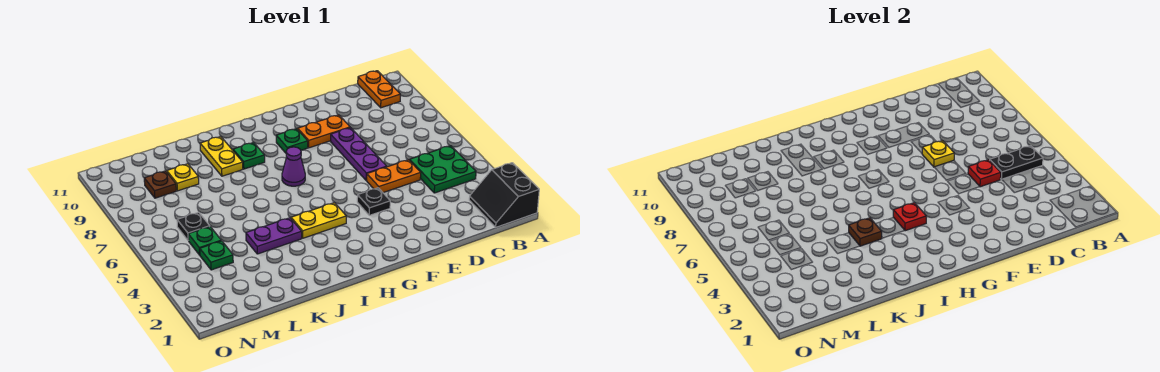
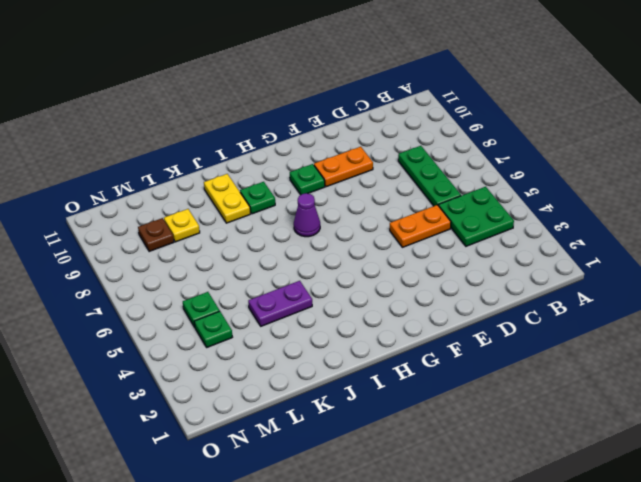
green 1x3 plate [398,146,461,206] -> none
none -> black 2x2 slope [469,163,539,227]
none -> orange 1x2 plate [358,71,400,108]
none -> purple 1x3 plate [331,128,387,180]

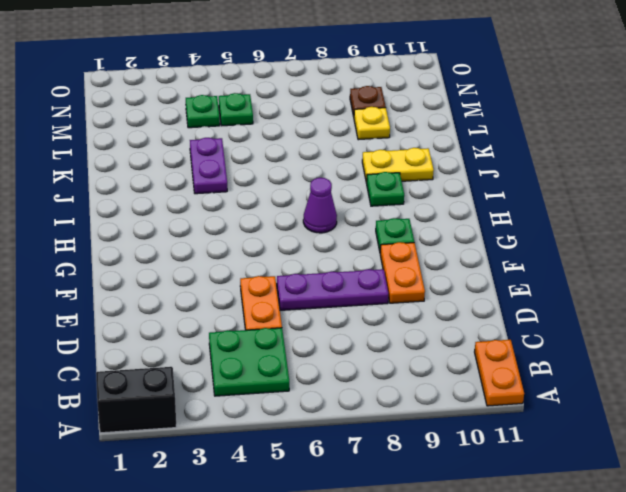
orange 1x2 plate [475,340,524,406] -> orange 1x2 plate turned to [358,71,400,108]
none -> black 1x1 plate [357,188,390,215]
none -> yellow 1x2 plate [291,203,346,238]
none -> black 1x1 plate [177,212,210,241]

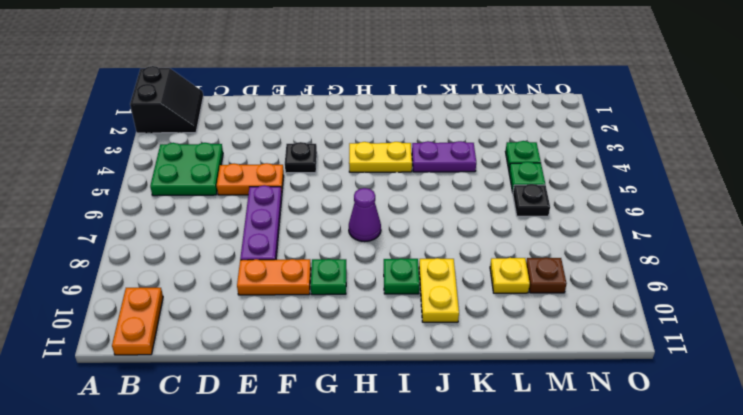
none -> black 1x2 plate [989,146,1043,179]
none -> red 1x1 plate [968,160,1001,187]
none -> yellow 1x1 plate [922,141,954,167]

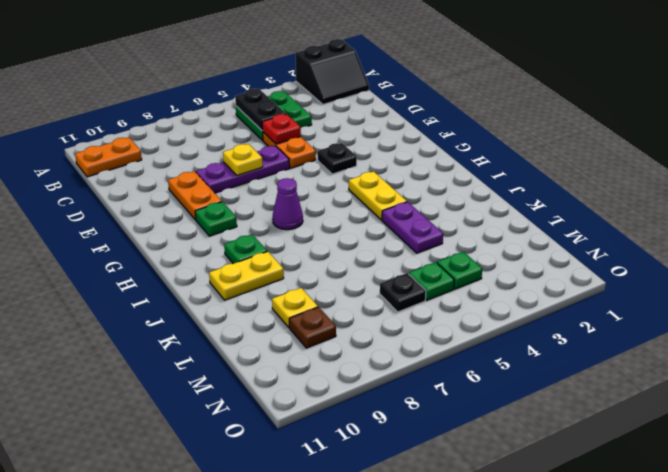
none -> red 1x1 plate [893,203,926,231]
none -> brown 1x1 plate [849,218,882,246]

